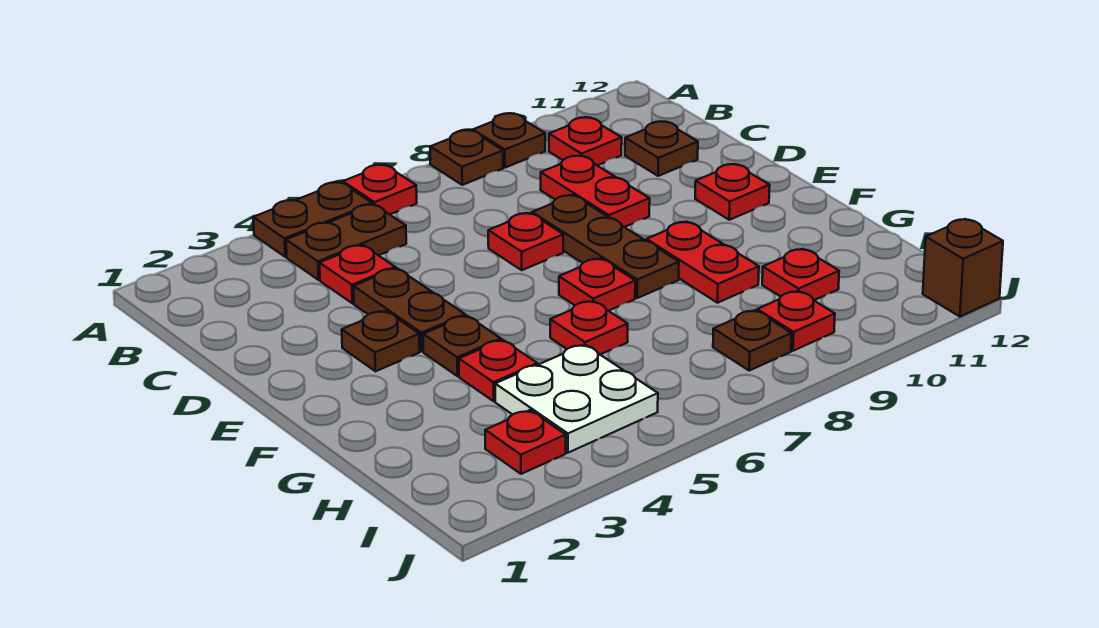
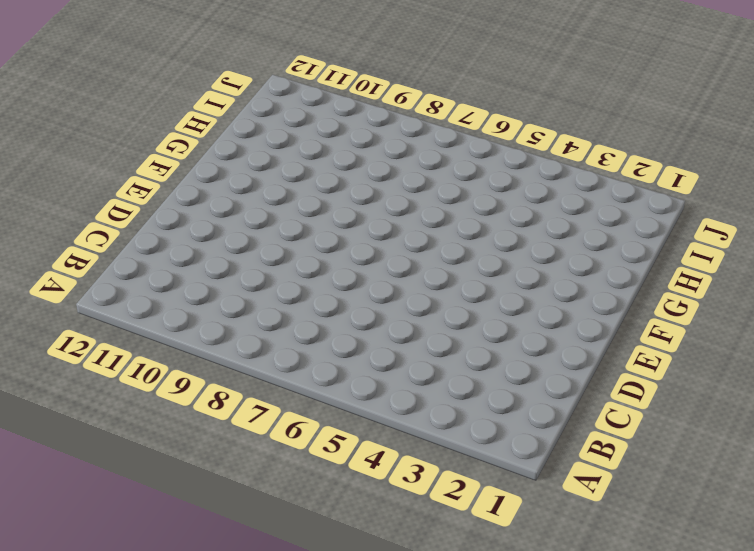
none -> brown 1x2 plate [253,182,372,257]
none -> red 1x1 plate [343,165,417,215]
none -> brown 1x1 plate [430,130,503,185]

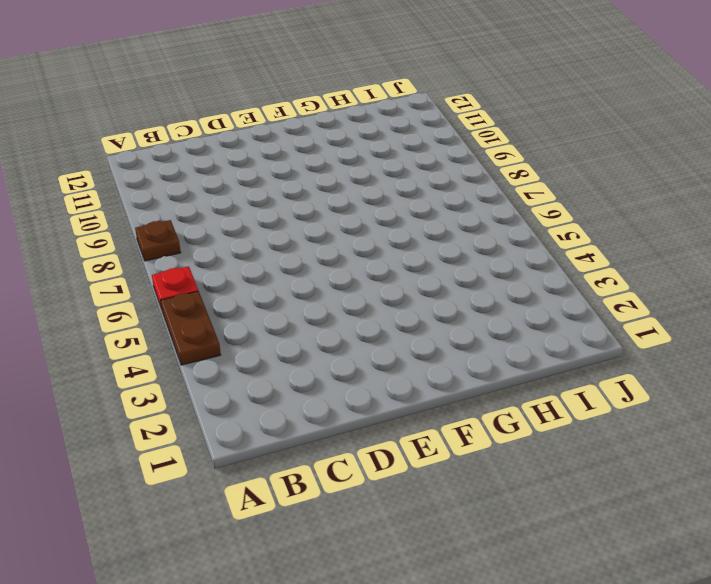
none -> brown 1x1 plate [473,113,545,168]
none -> brown 1x2 plate [286,204,406,280]
none -> red 1x1 plate [549,117,622,166]

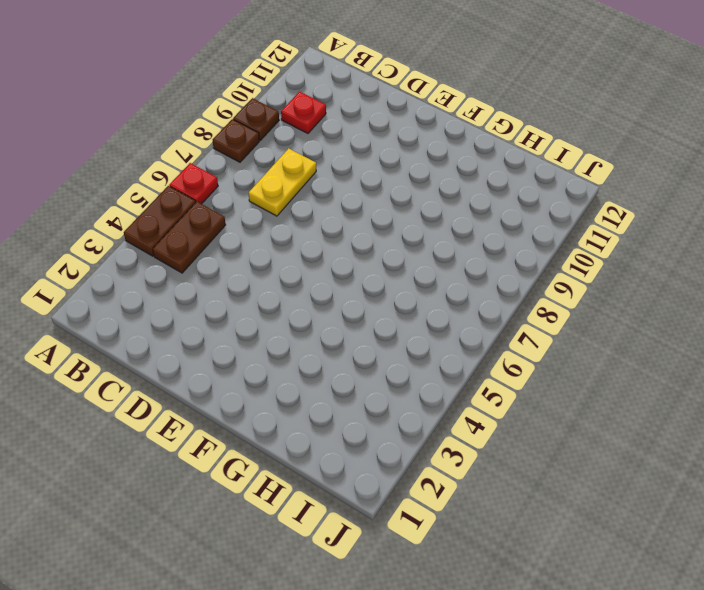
yellow 1x2 plate [249,148,316,216] -> none
none -> red 1x1 plate [320,245,395,303]
none -> red 1x2 plate [541,156,650,227]
none -> brown 1x1 plate [625,121,698,176]

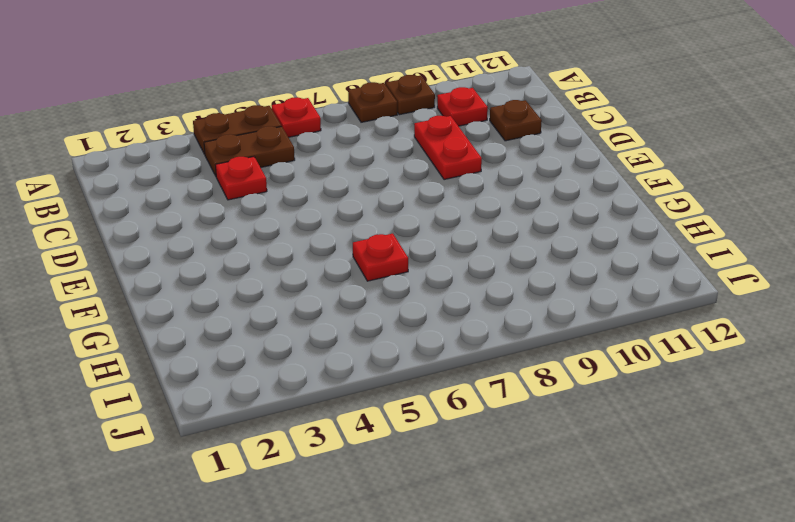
none -> brown 1x2 plate [354,268,465,351]
none -> red 1x1 plate [488,213,563,270]
none -> brown 1x3 plate [532,195,679,298]

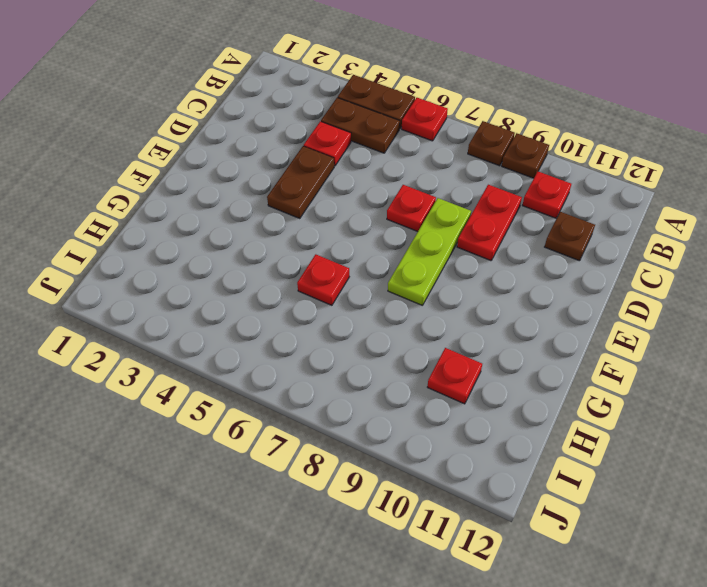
lime 1x3 plate [388,198,471,305] -> brown 1x3 plate [532,195,679,298]
none -> brown 1x1 plate [342,311,420,371]
none -> red 1x1 plate [695,164,770,220]
none -> brown 1x1 plate [423,315,501,376]

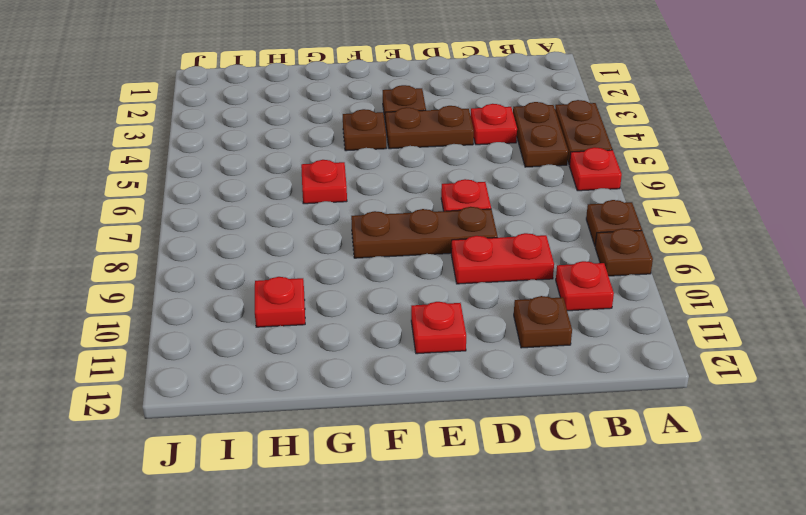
none -> red 1x1 plate [559,258,635,311]
none -> red 1x2 plate [646,222,759,303]
none -> red 1x1 plate [459,340,537,401]

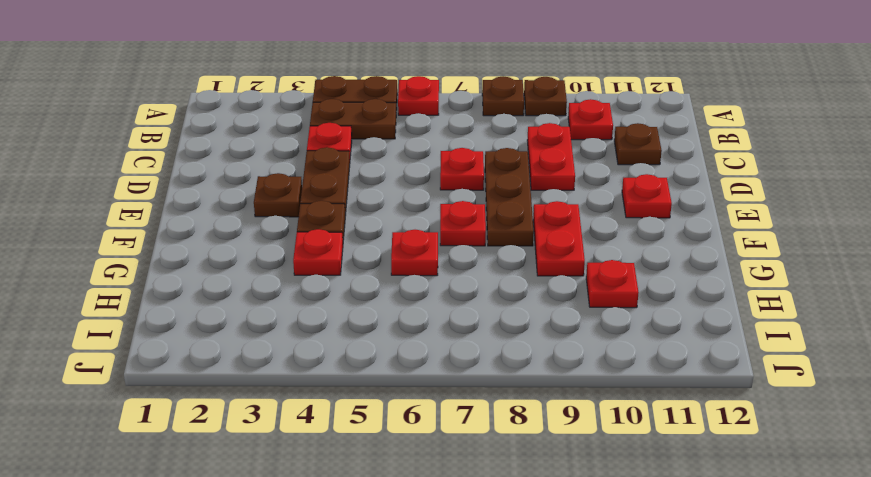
none -> white 2x2 plate [495,344,658,453]
none -> red 1x1 plate [485,410,566,474]
none -> brown 1x1 plate [713,310,792,371]

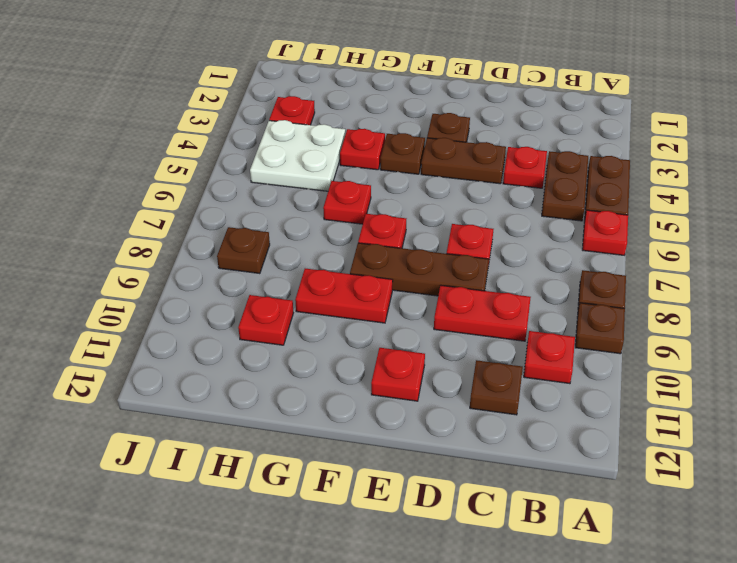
none -> red 1x1 plate [757,291,835,351]
none -> brown 1x1 brick [923,219,1003,317]

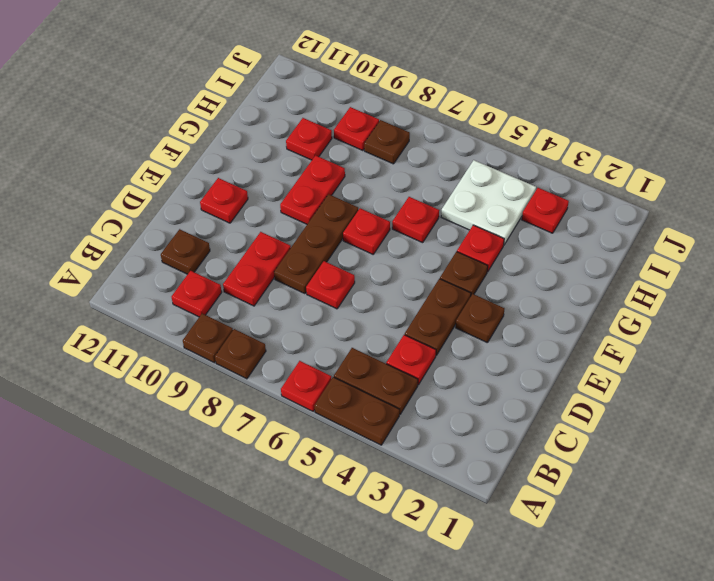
none -> brown 1x1 brick [923,219,1003,317]

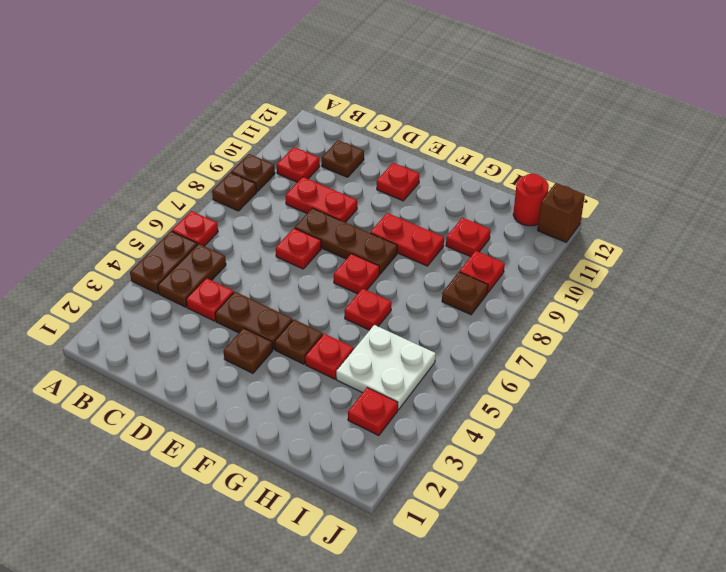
red 1x1 round brick [513,174,549,226] -> none

